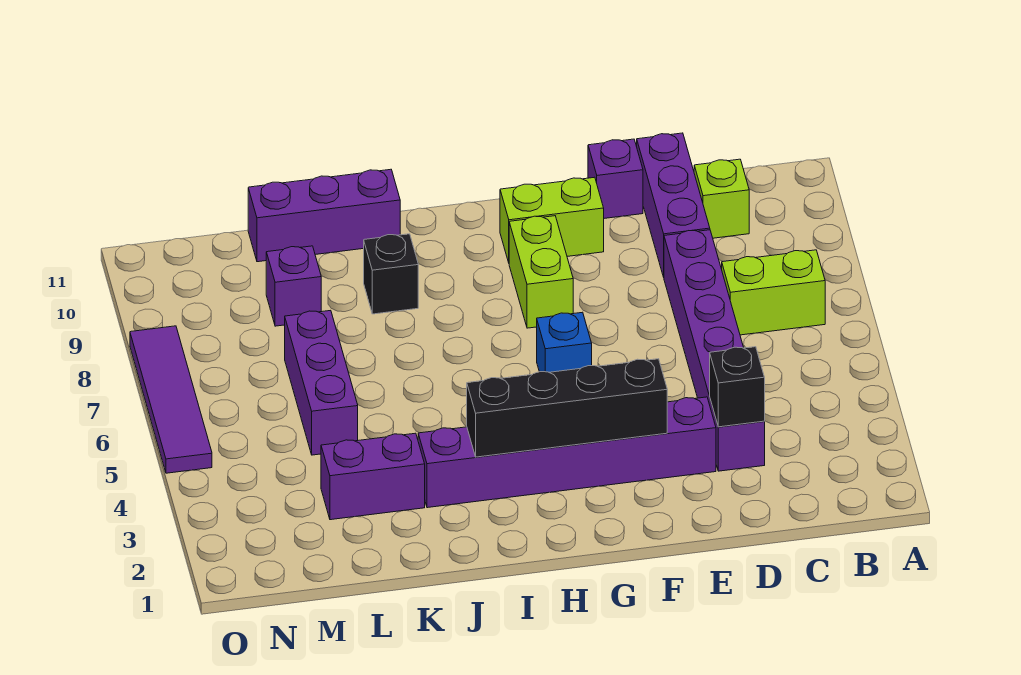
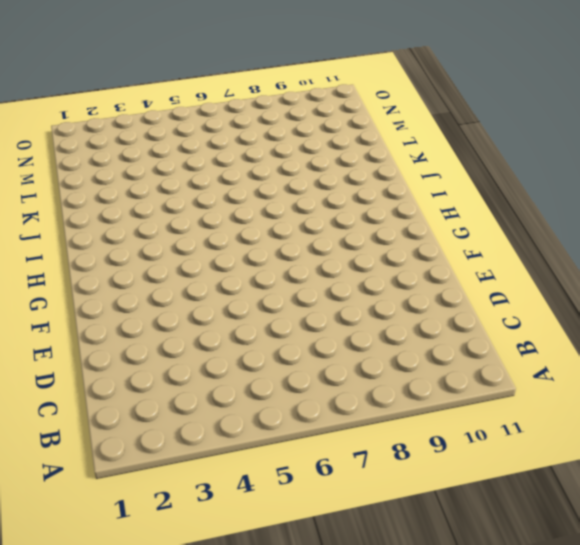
none -> lime 1x2 brick [722,250,825,335]
none -> lime 1x1 brick [694,159,749,238]
none -> purple 1x6 brick [664,230,765,471]

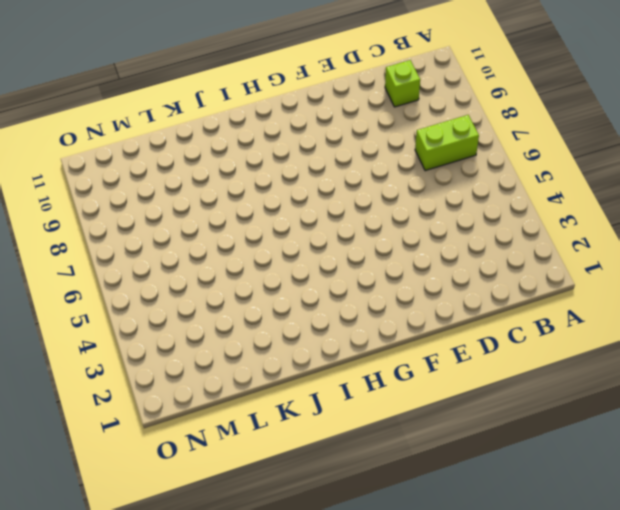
none -> purple 1x6 brick [664,230,765,471]
none -> purple 1x3 brick [637,133,710,277]
none -> purple 1x6 brick [418,397,716,508]

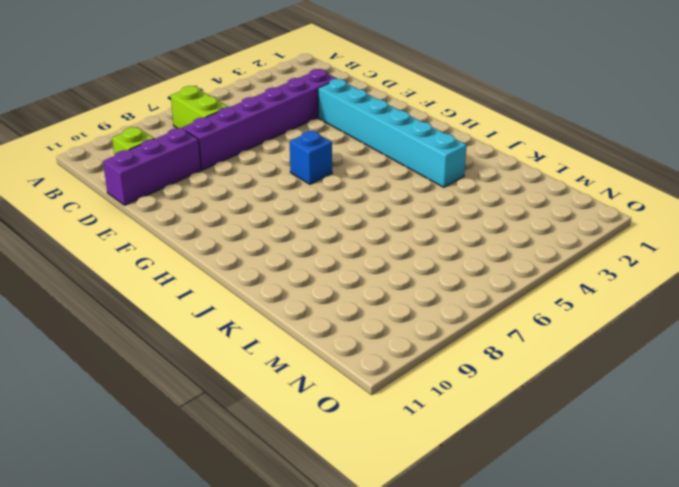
cyan 1x6 brick [318,79,467,187] -> purple 1x6 brick [418,397,716,508]
none -> purple 1x1 brick [588,139,643,218]
none -> lime 1x2 brick [500,177,604,262]
none -> lime 1x2 brick [509,216,573,328]

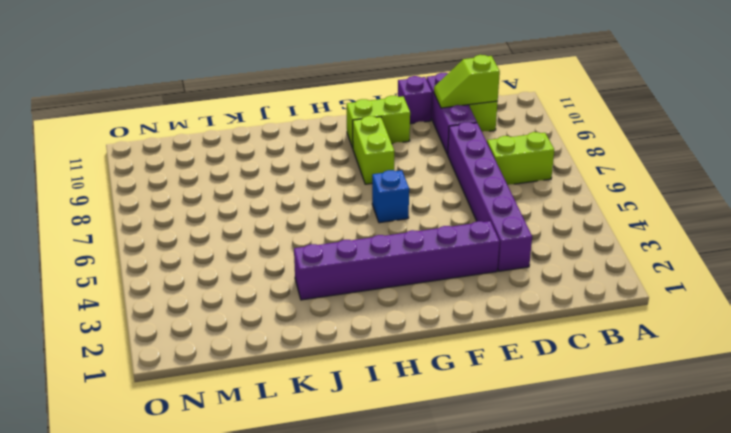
lime 1x2 slope [434,55,500,108] -> none
none -> black 1x1 brick [364,234,418,314]
none -> purple 1x3 brick [248,169,400,262]
none -> purple 1x2 brick [321,433,425,520]

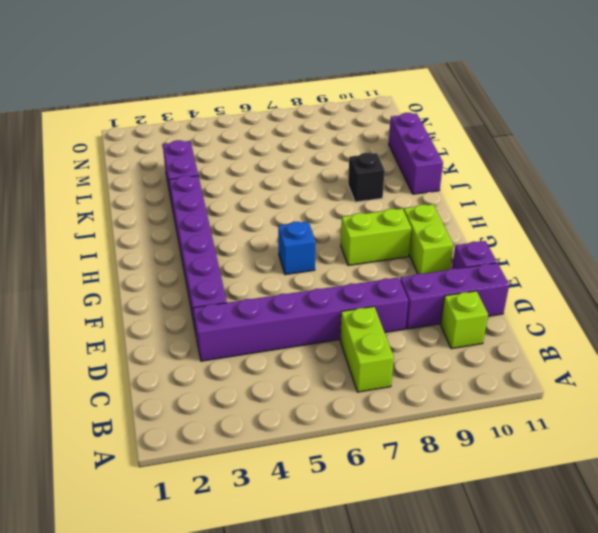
none -> purple 1x3 brick [285,310,358,455]
none -> purple 1x1 brick [266,246,321,326]
none -> purple 1x4 tile [130,326,212,473]

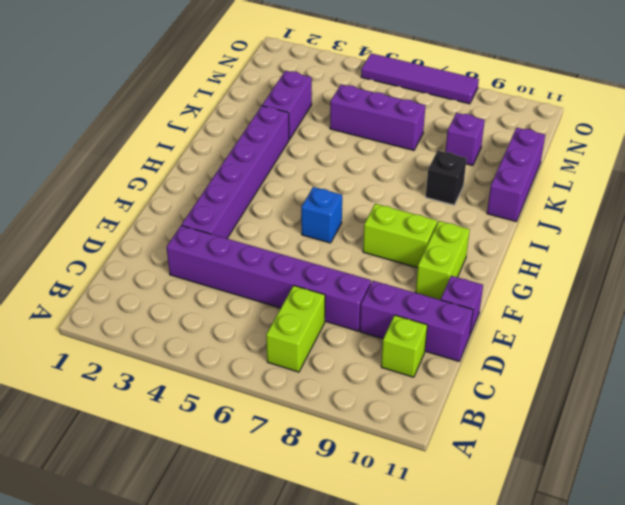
none -> black 1x1 brick [710,347,765,427]
none -> black 1x4 brick [467,359,667,457]

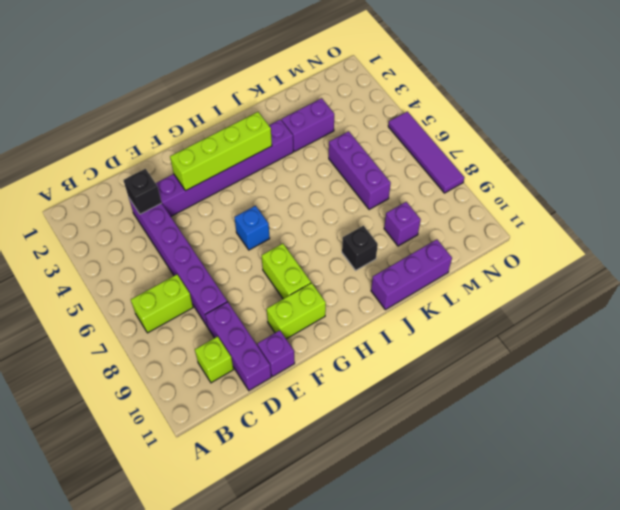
lime 1x4 brick [170,112,272,191] -> black 1x4 brick [467,359,667,457]

